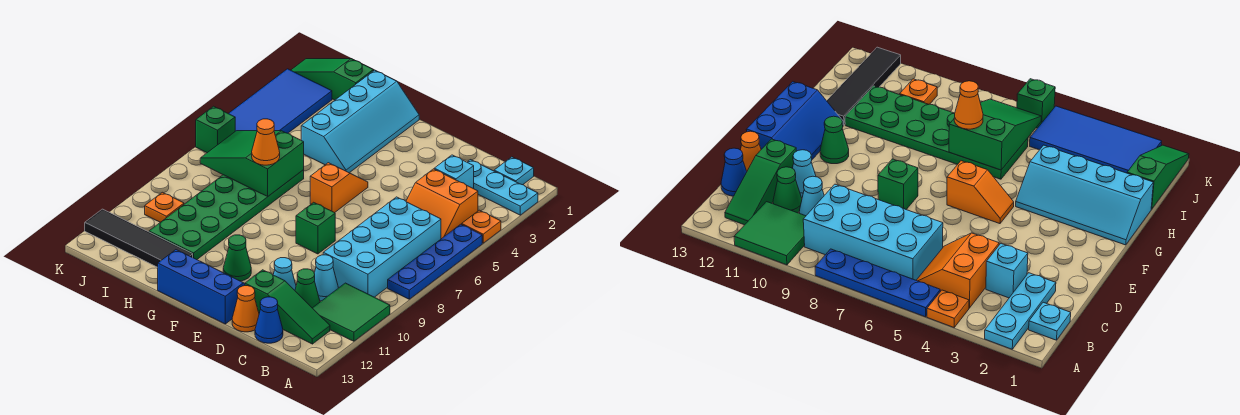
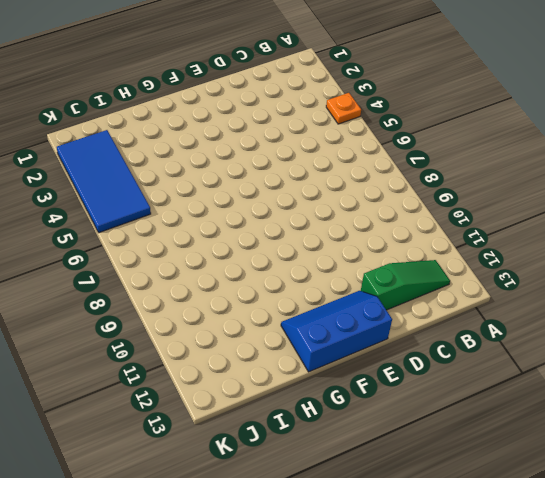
none -> cyan 1x3 plate [468,160,538,215]
none -> blue 1x4 plate [388,224,482,299]
none -> green 2x2 tile [313,283,390,341]

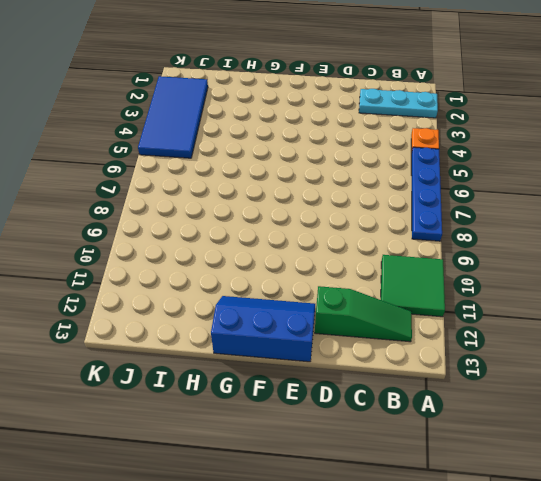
none -> cyan 1x1 plate [494,157,534,185]
none -> orange 2x2 slope [406,169,478,239]
none -> cyan 2x4 brick [323,197,441,297]

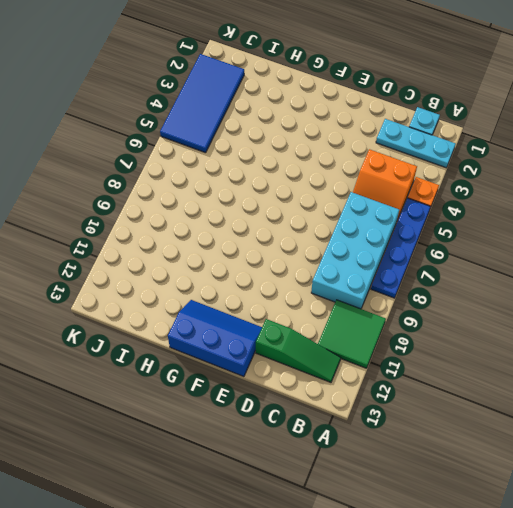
none -> cyan 1x1 brick [434,155,474,189]
none -> cyan 1x1 cone [314,255,338,301]
none -> green 1x1 cone [295,269,320,308]

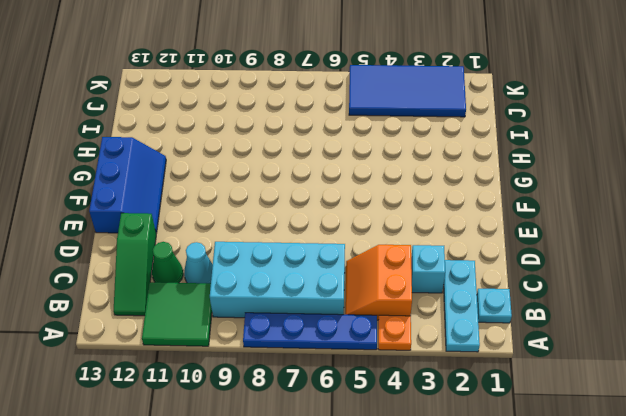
none -> blue 1x1 cone [255,297,283,343]
none -> cyan 1x1 cone [273,258,296,290]
none -> orange 1x1 cone [232,286,259,332]

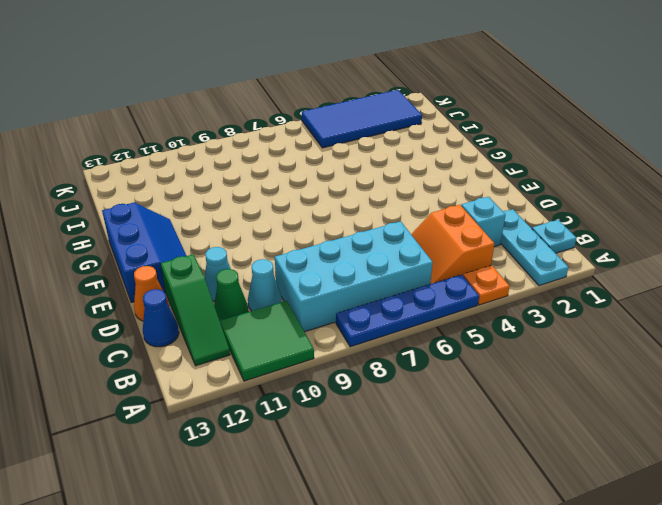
none -> green 1x1 brick [296,202,335,254]
none -> orange 1x2 slope [310,163,368,213]
none -> green 1x1 cone [223,235,251,281]

